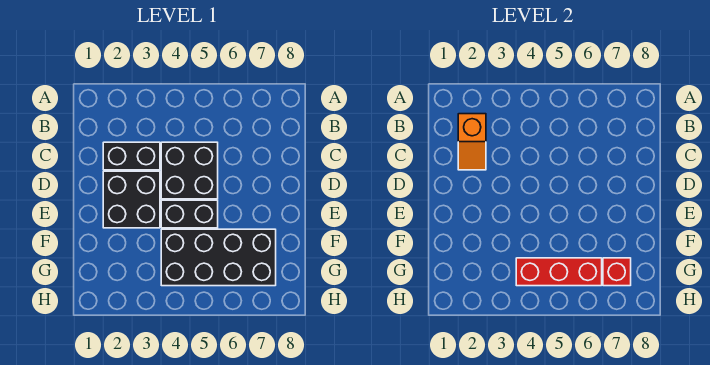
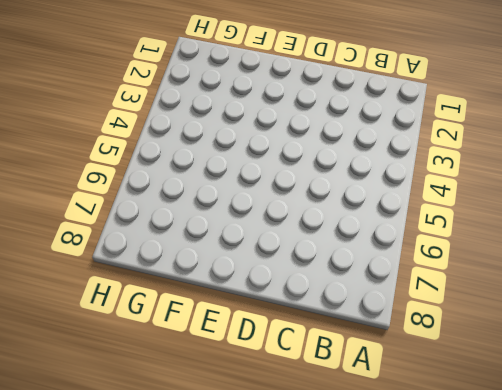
none -> black 1x2 brick [103,142,160,170]
none -> black 2x2 brick [161,142,218,199]

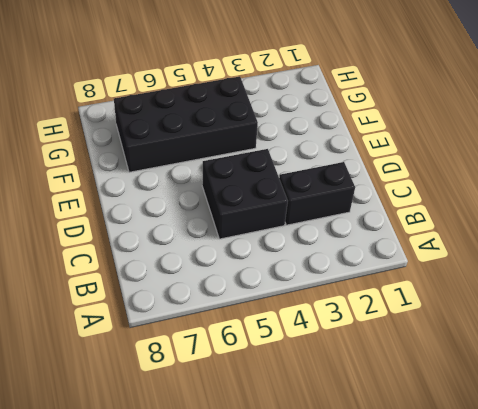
none -> black 2x2 brick [103,171,160,228]
none -> black 1x2 brick [161,200,218,228]

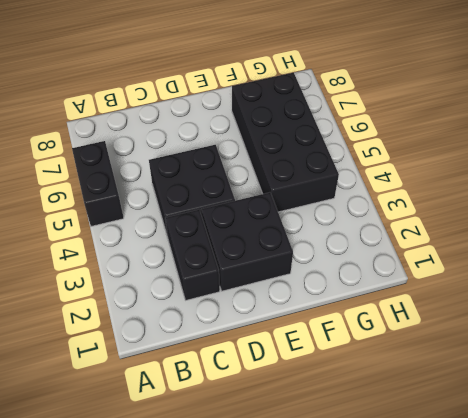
black 1x2 brick [72,141,124,226] -> black 1x2 brick moved to [161,200,218,228]
none -> orange 1x2 slope [458,114,486,170]
none -> red 1x3 brick [516,258,602,286]

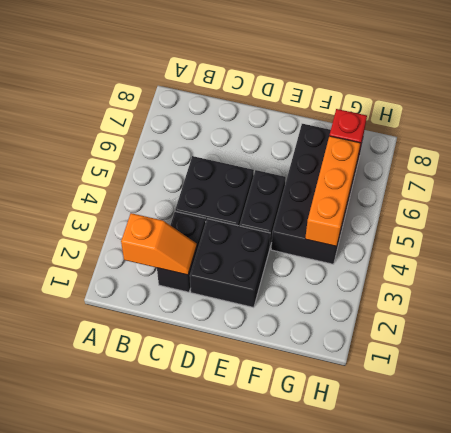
orange 1x3 brick [305,136,360,246] -> red 1x3 brick [516,258,602,286]

